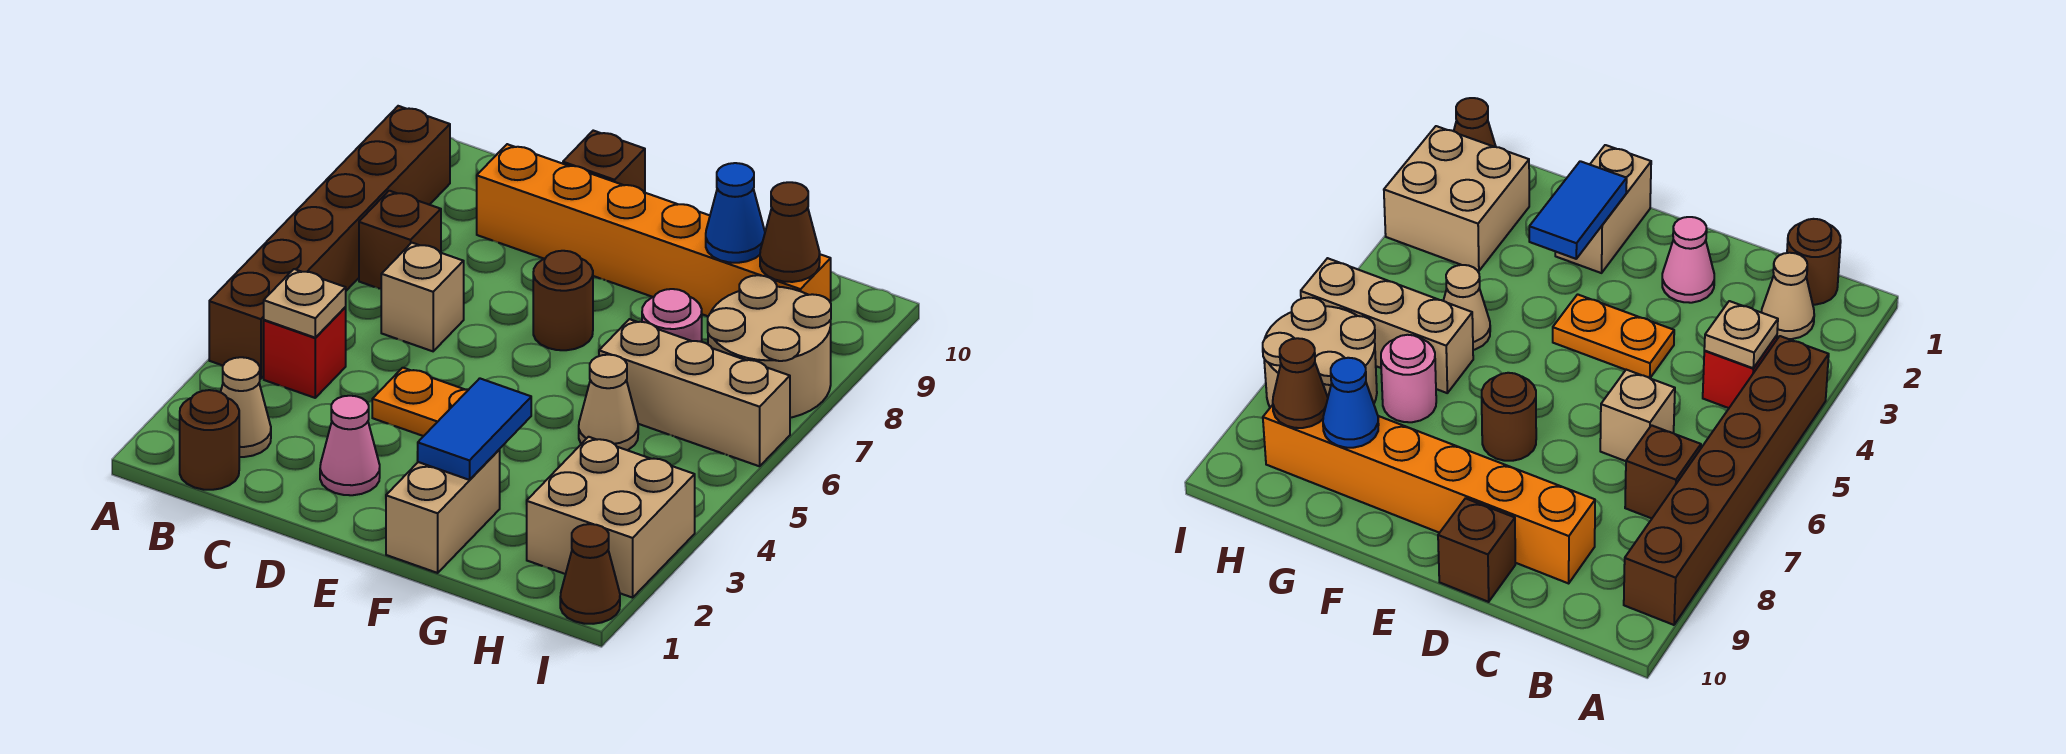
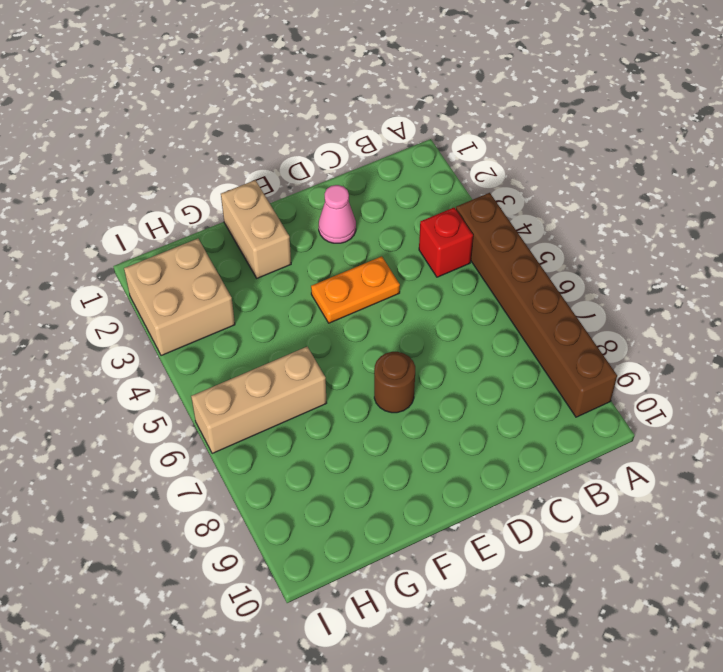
none -> brown 1x1 round brick [180,390,239,490]
none -> tan 1x1 cone [221,357,271,457]
none -> brown 1x1 brick [359,191,441,289]

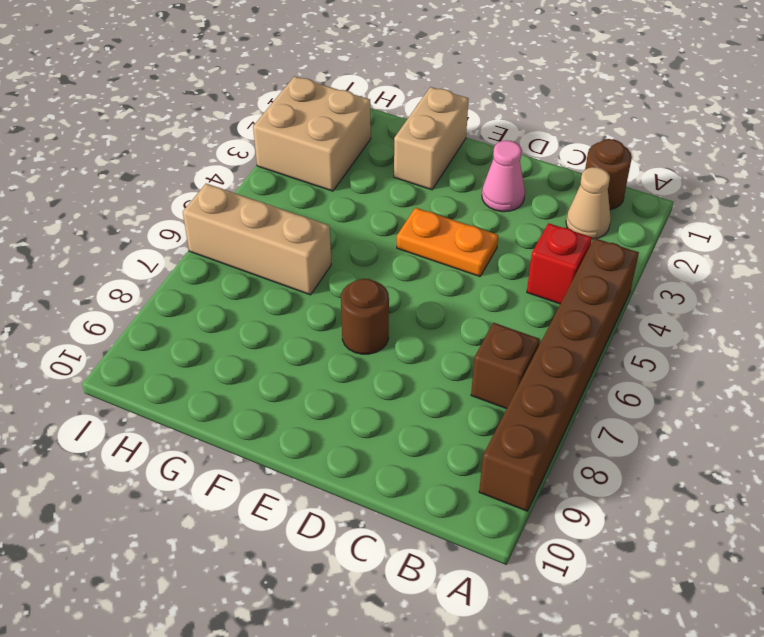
none -> tan 1x1 brick [381,243,464,351]
none -> orange 1x6 brick [477,144,831,316]
none -> brown 1x1 brick [563,131,645,192]

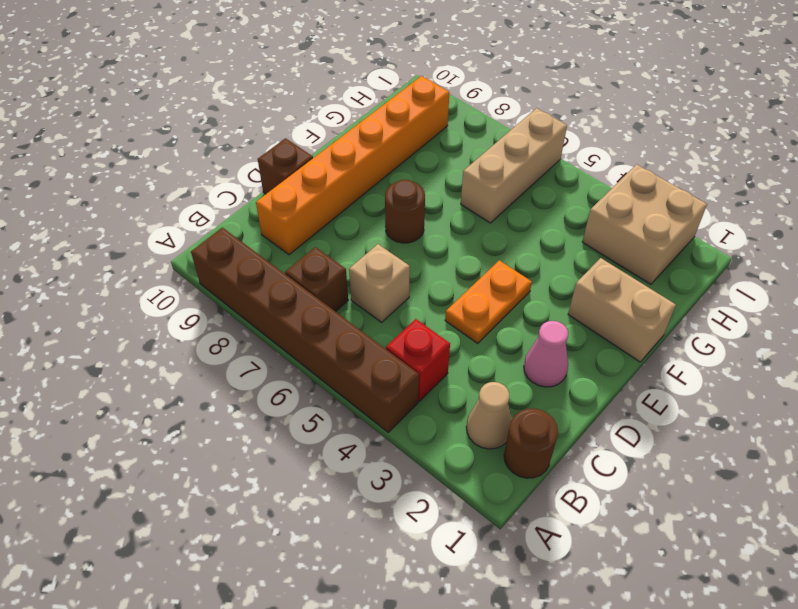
none -> tan 1x1 cone [579,355,638,450]
none -> pink 1x1 round brick [642,289,702,342]
none -> tan 2x2 round brick [708,275,831,418]

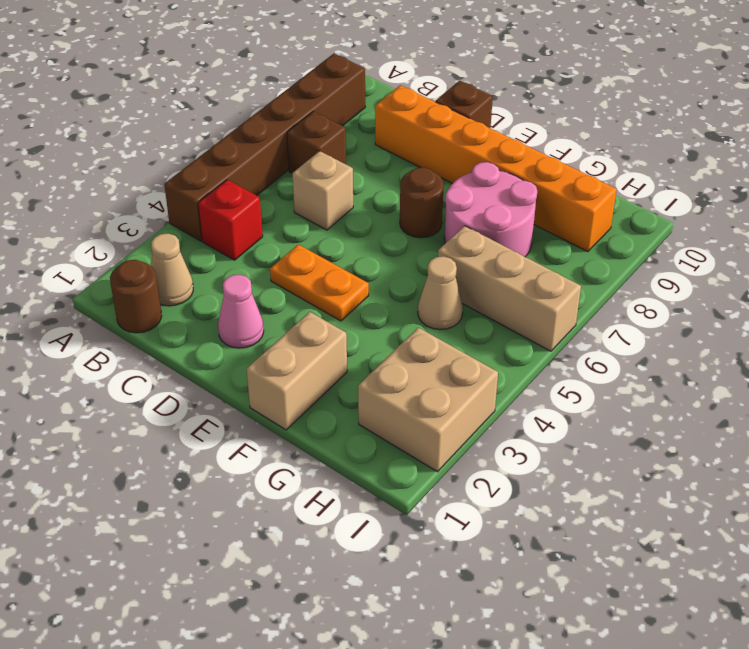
pink 2x2 round brick [444,162,537,257] -> pink 1x1 round brick [642,289,702,342]
none -> tan 2x2 round brick [708,275,831,418]
none -> brown 1x1 cone [560,524,620,624]
none -> tan 1x1 plate [264,269,346,338]

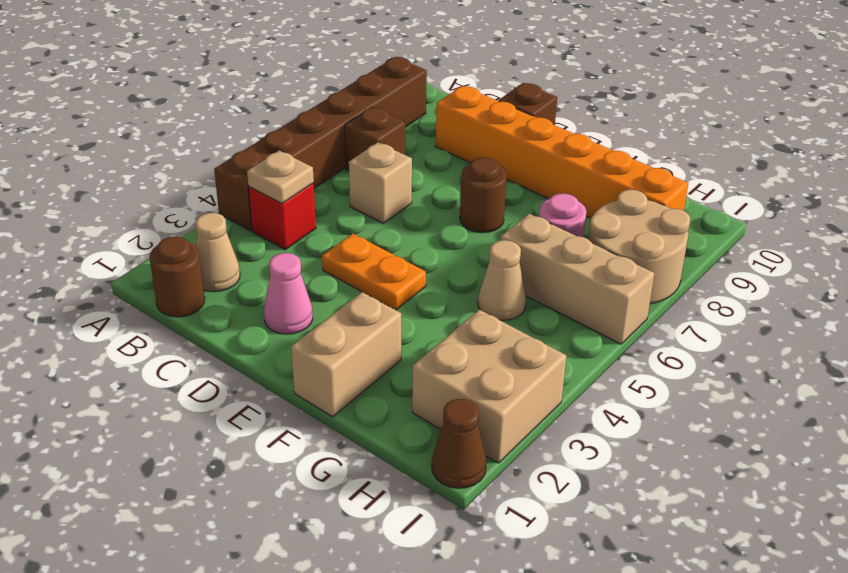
none -> blue 1x2 tile [417,378,531,480]
none -> blue 1x1 cone [706,163,765,263]
none -> brown 1x1 cone [760,182,820,282]

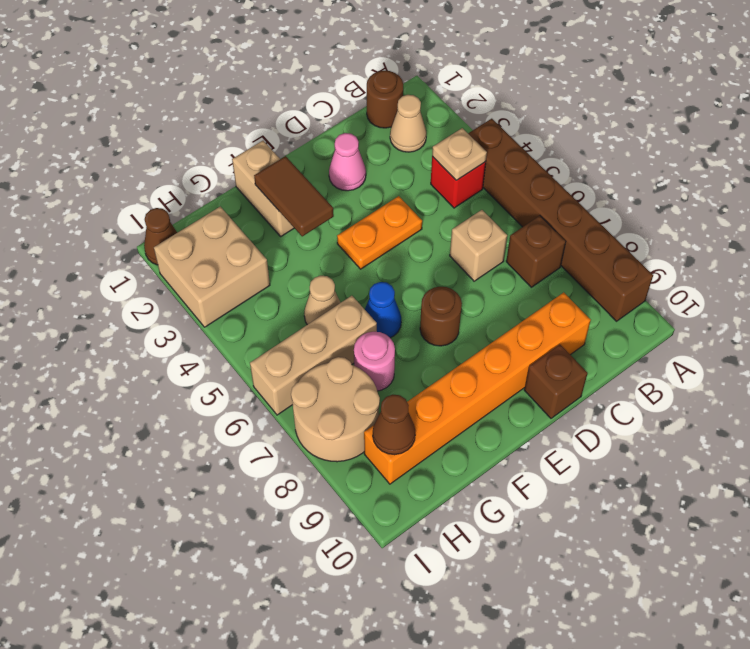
brown 1x2 tile [254,156,334,236] -> blue 1x2 tile [417,378,531,480]
blue 1x1 cone [365,282,401,338] -> blue 1x1 cone moved to [706,163,765,263]

